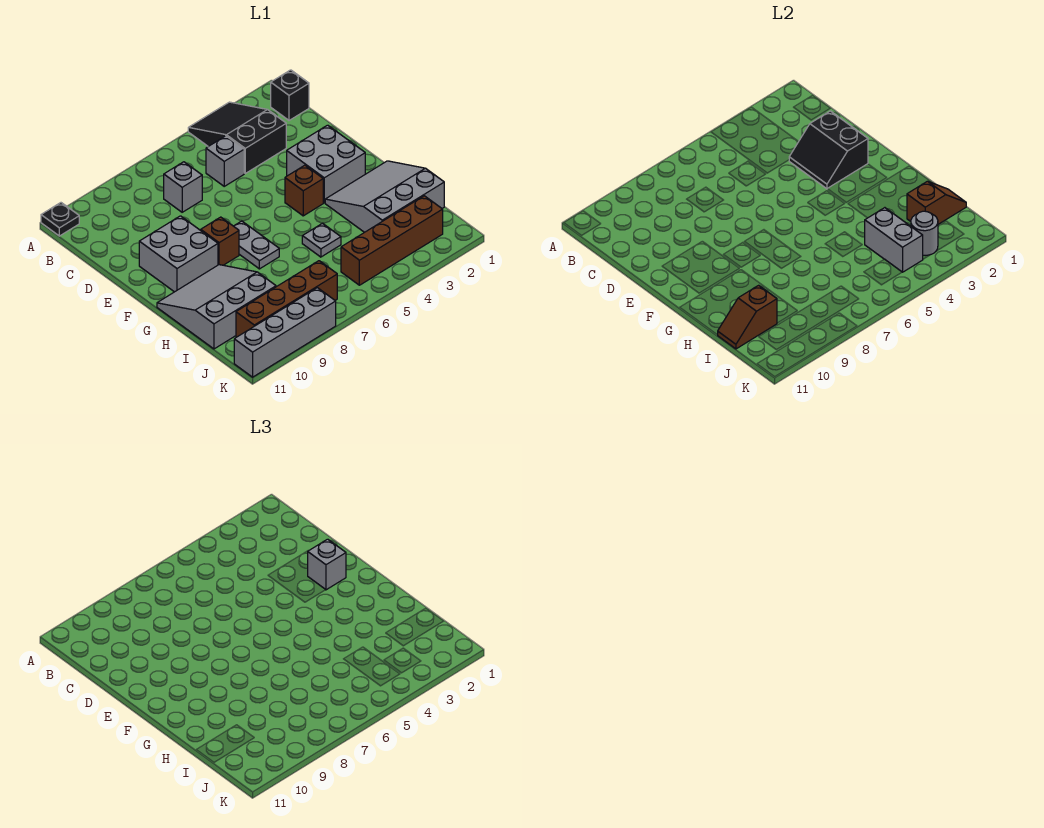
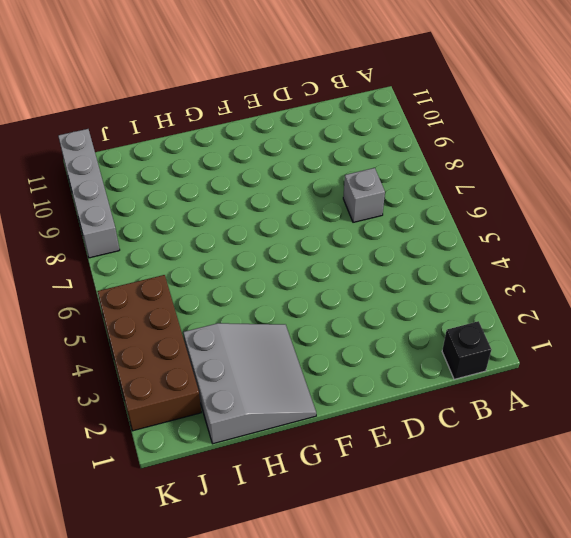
brown 2x4 brick [98,275,201,431] -> brown 1x4 brick [341,196,443,285]
none -> black 2x3 slope [188,102,286,173]
none -> black 1x1 plate [41,203,79,236]
none -> grey 1x1 brick [206,136,244,186]

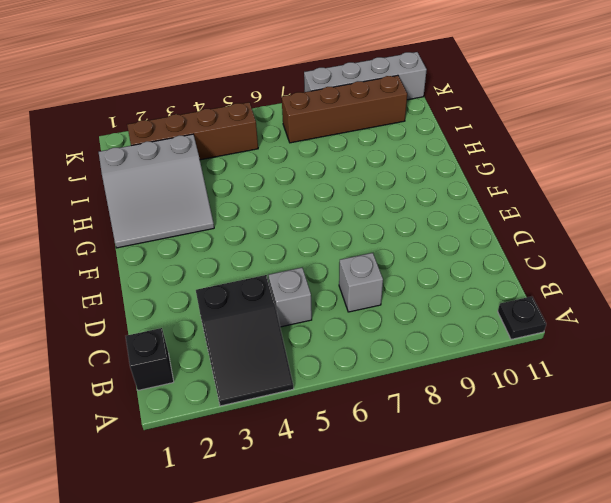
none -> grey 2x2 brick [287,125,365,203]
none -> grey 2x2 brick [139,216,218,292]
none -> brown 1x1 brick [285,165,323,216]

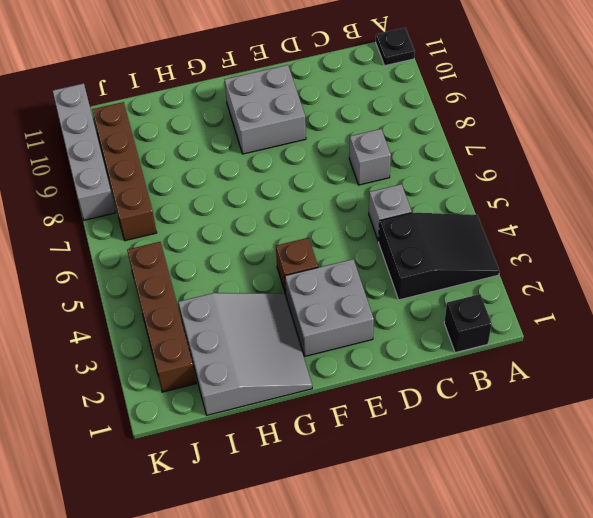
none -> grey 1x2 plate [234,221,279,269]
none -> brown 1x1 brick [201,217,239,265]
none -> grey 3x3 slope [157,265,276,349]

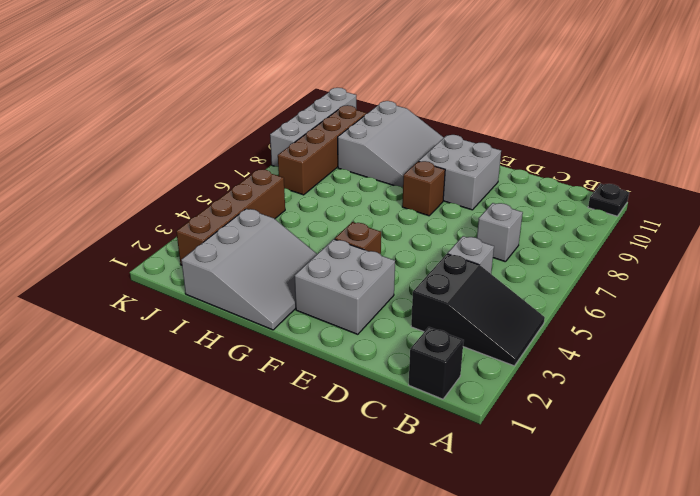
none -> grey 1x2 plate [234,221,279,269]
none -> grey 1x1 plate [302,223,341,257]
none -> black 2x2 slope [789,111,868,189]

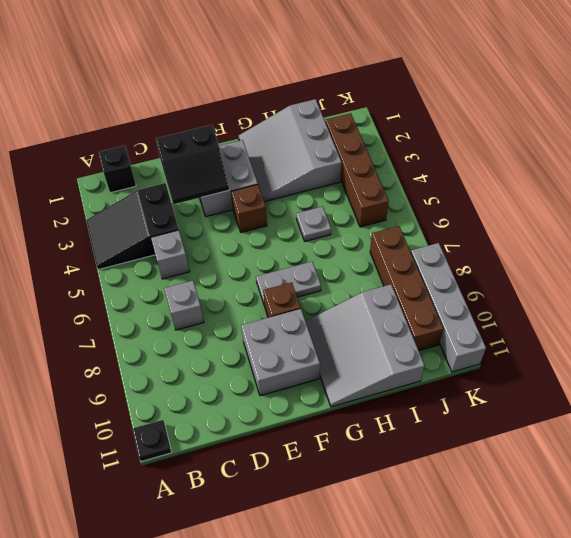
none -> brown 1x2 slope [907,181,966,224]
none -> grey 1x2 brick [865,208,923,272]
none -> brown 1x2 slope [718,285,777,349]

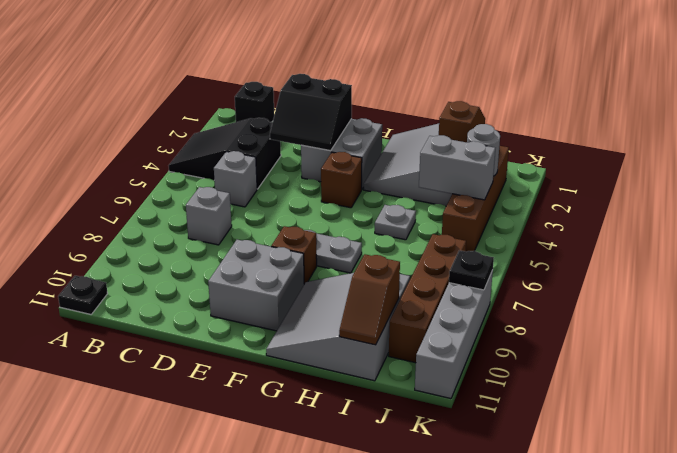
black 1x1 plate [449,250,494,290] -> none
none -> grey 1x1 brick [308,539,346,590]

